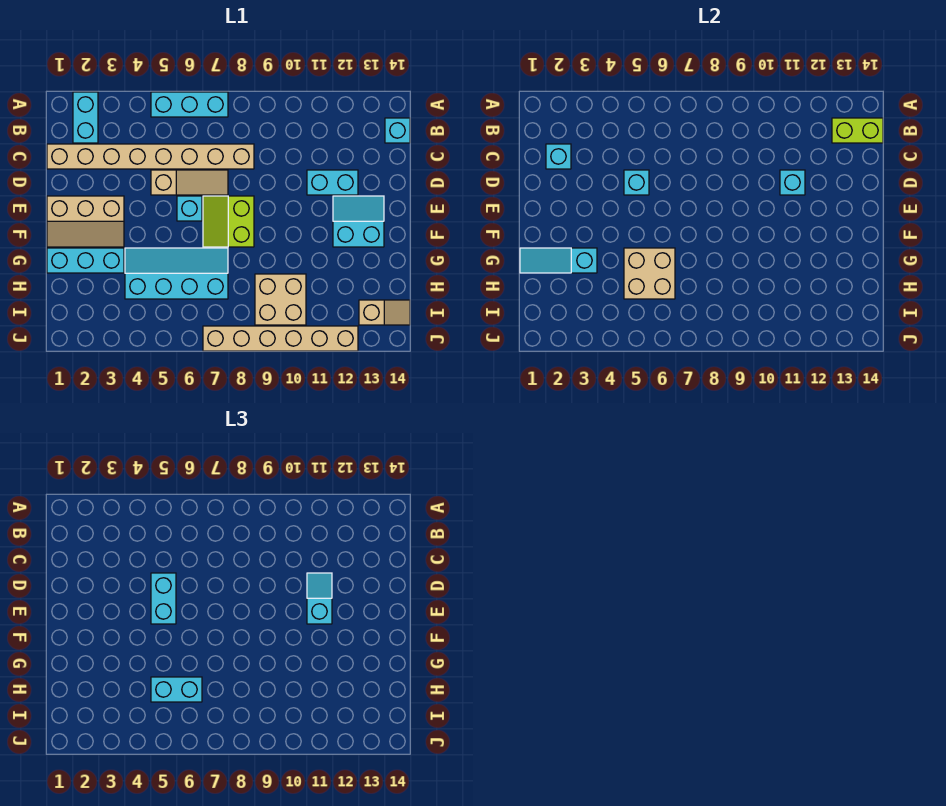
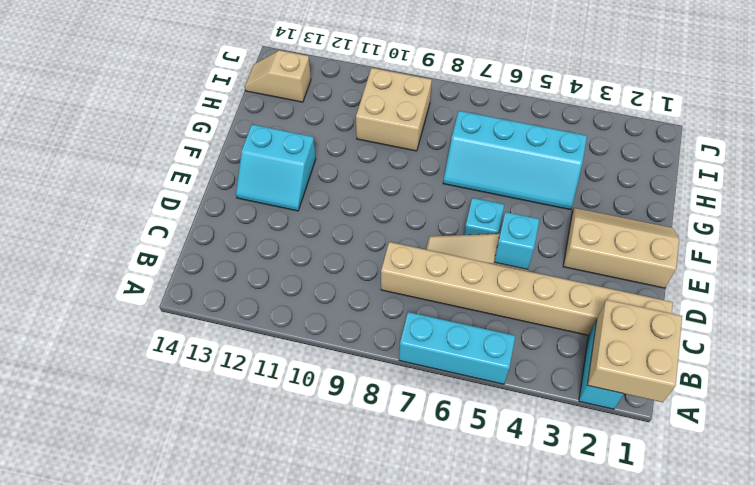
tan 2x2 brick [587,300,682,402] -> tan 2x2 brick moved to [624,248,675,299]
none -> cyan 1x1 brick [385,118,410,143]
none -> cyan 1x2 brick [307,170,358,195]
none -> lime 2x2 slope [203,196,254,247]

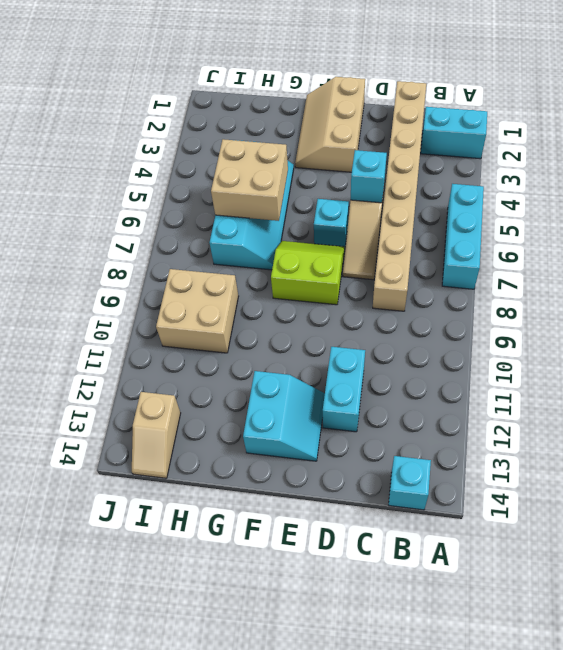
none -> cyan 1x3 brick [47,248,124,273]
none -> tan 1x6 brick [203,326,358,351]
none -> lime 1x2 brick [832,118,883,143]

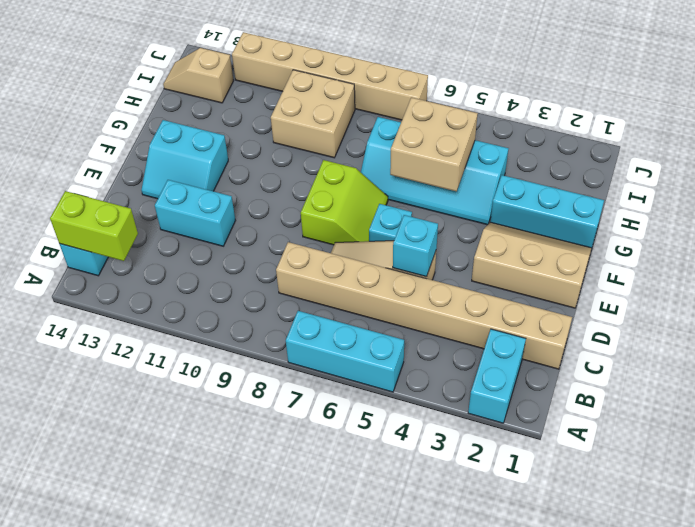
none -> cyan 1x1 brick [546,144,571,169]
none -> cyan 1x1 brick [780,170,805,195]
none -> cyan 1x3 slope [520,248,597,273]

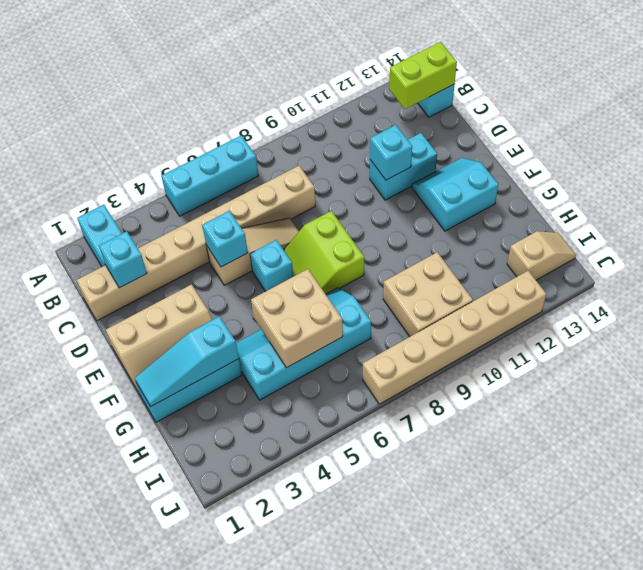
none -> cyan 1x2 brick [151,573,176,624]
none -> cyan 1x2 slope [307,573,332,624]
none -> cyan 1x2 brick [151,677,202,702]

